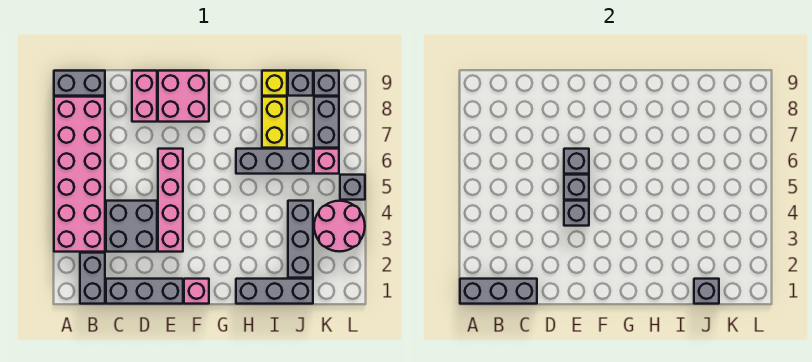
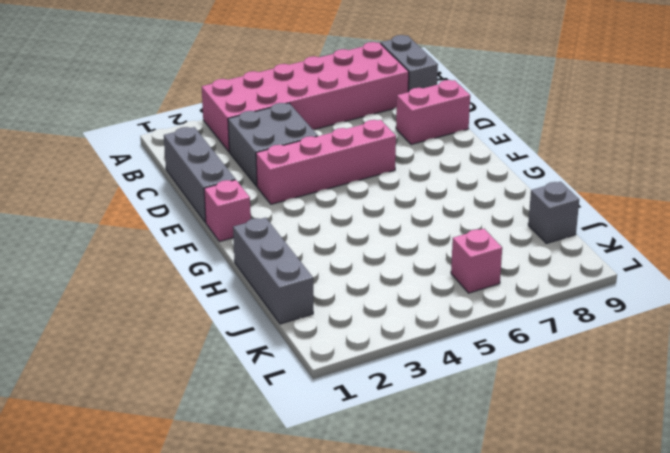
none -> grey 1x2 brick [80,253,105,304]
none -> pink 2x2 brick [158,71,209,122]
none -> grey 1x3 brick [236,149,313,174]

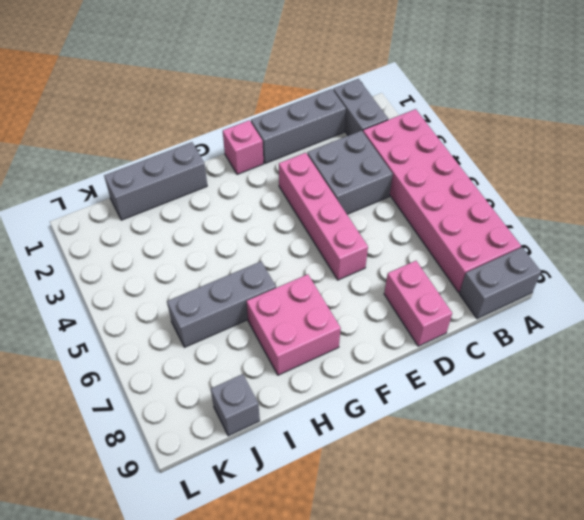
pink 2x2 brick [246,274,341,375] -> pink 2x2 brick moved to [158,71,209,122]
none -> yellow 1x2 brick [262,97,287,148]
none -> yellow 1x1 brick [262,71,287,96]
none -> grey 1x3 brick [288,201,313,278]

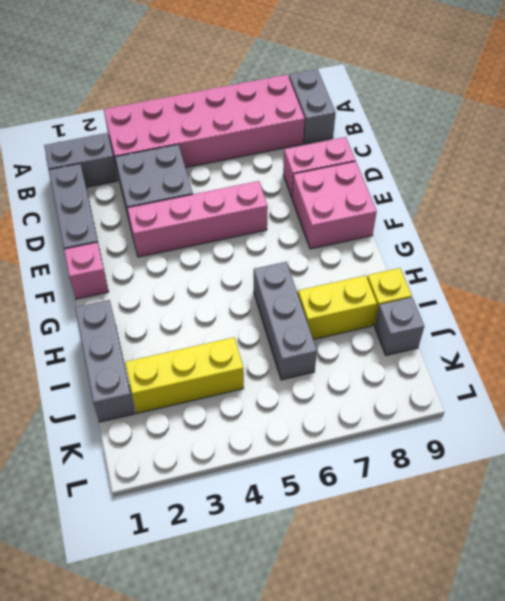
yellow 1x3 brick [125,337,244,413] -> grey 1x3 brick [288,201,313,278]
none -> pink 2x2 round brick [314,201,365,252]
none -> pink 1x1 brick [314,149,339,174]
none -> grey 1x2 brick [314,97,339,148]

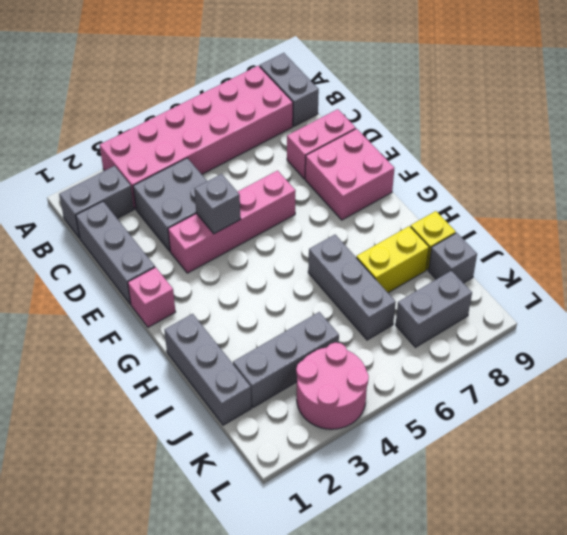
none -> pink 1x1 brick [314,149,339,174]
none -> grey 1x1 brick [314,71,339,96]
none -> grey 1x1 brick [340,175,365,200]

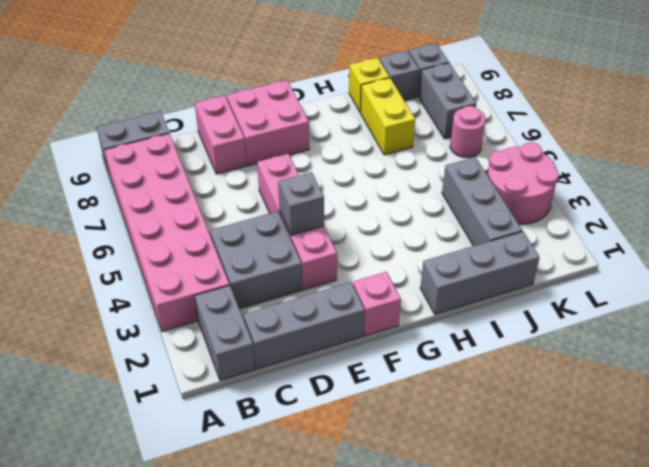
pink 1x1 round brick [450,106,485,158] -> pink 1x1 brick [314,149,339,174]
none -> grey 1x3 brick [236,149,313,174]
none -> grey 1x1 brick [340,175,365,200]
none -> grey 1x3 brick [460,279,537,304]

